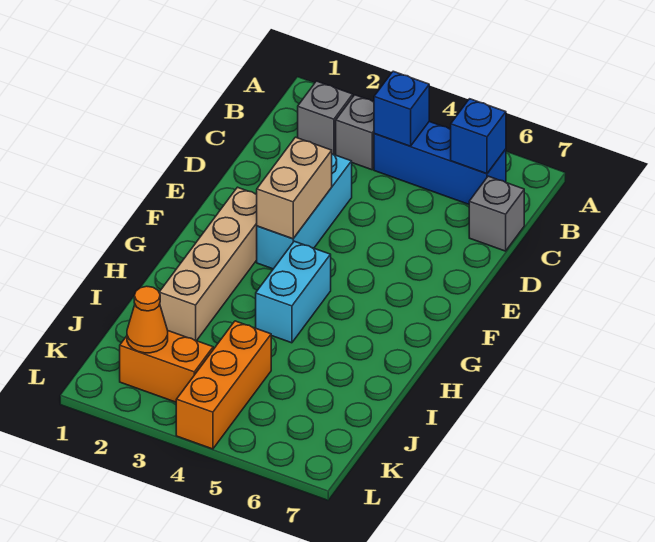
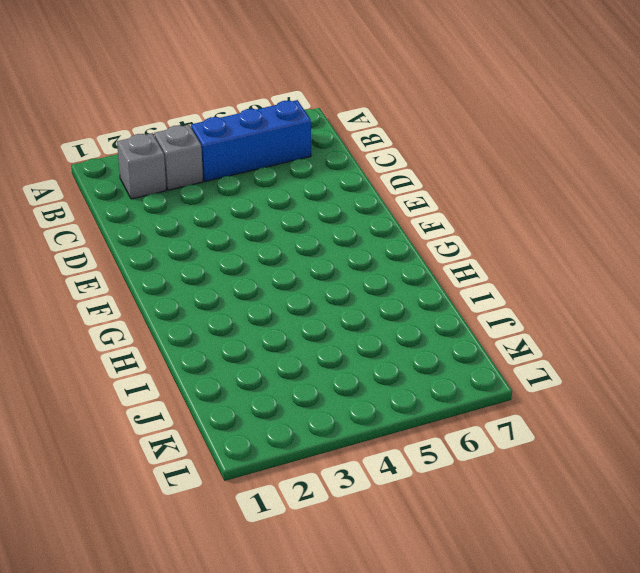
none -> grey 1x1 brick [469,176,524,251]
none -> cyan 1x3 brick [257,154,352,269]
none -> tan 1x4 brick [159,187,257,341]

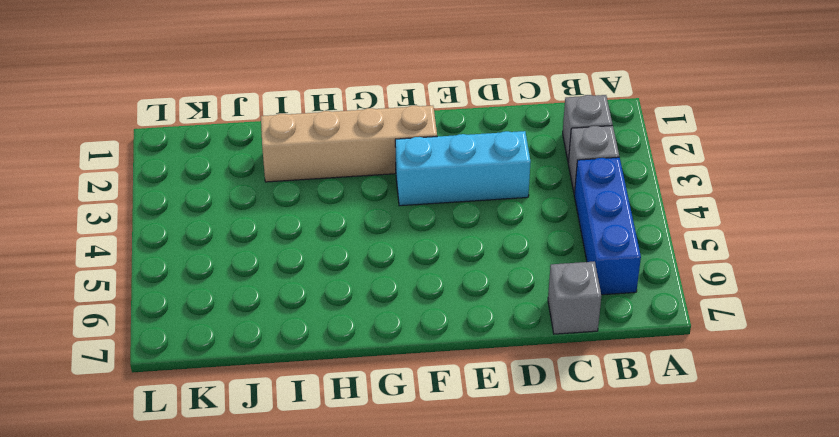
none -> cyan 1x2 brick [256,241,331,343]
none -> orange 1x3 brick [176,321,271,449]
none -> orange 1x2 brick [120,331,213,402]

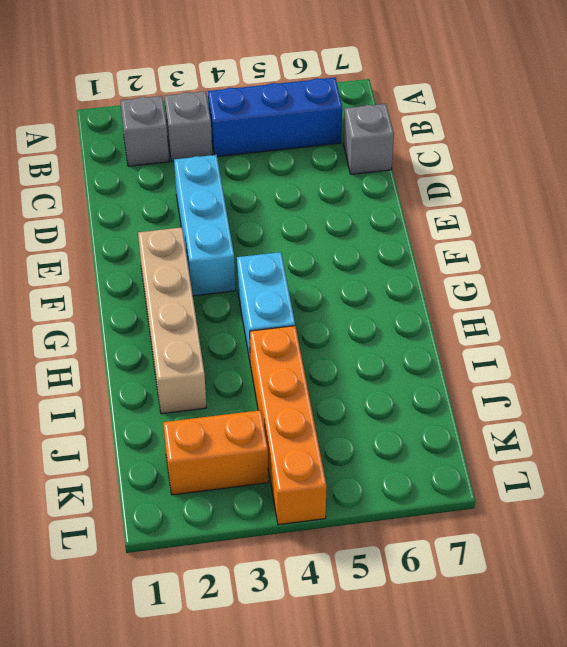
orange 1x4 brick [250,326,327,525] -> orange 1x3 brick [176,321,271,449]
none -> blue 1x1 brick [374,71,429,146]
none -> blue 1x1 brick [451,99,506,174]
none -> tan 1x2 brick [257,137,332,239]

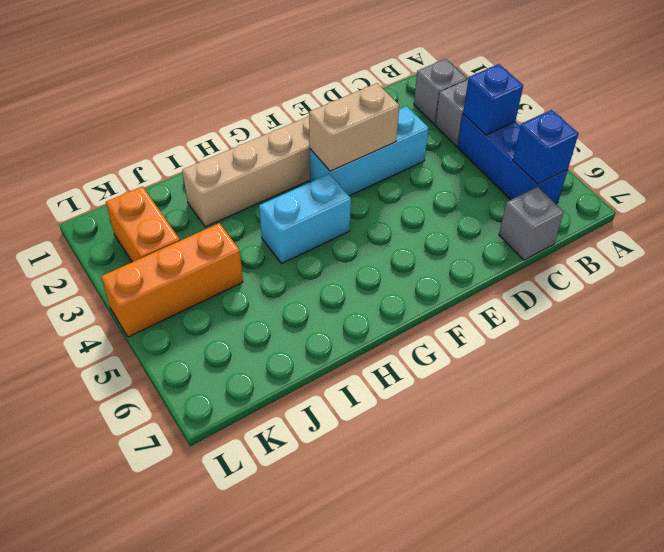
none -> orange 1x1 cone [127,286,168,353]

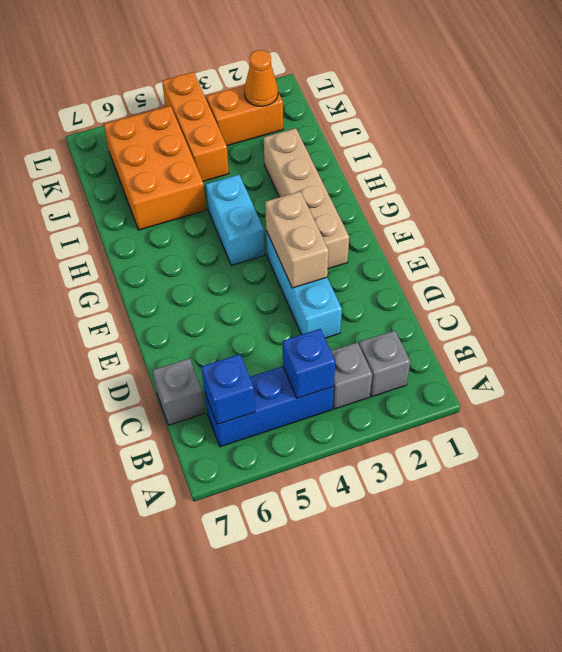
orange 2x3 brick [104,106,206,230] -> none

